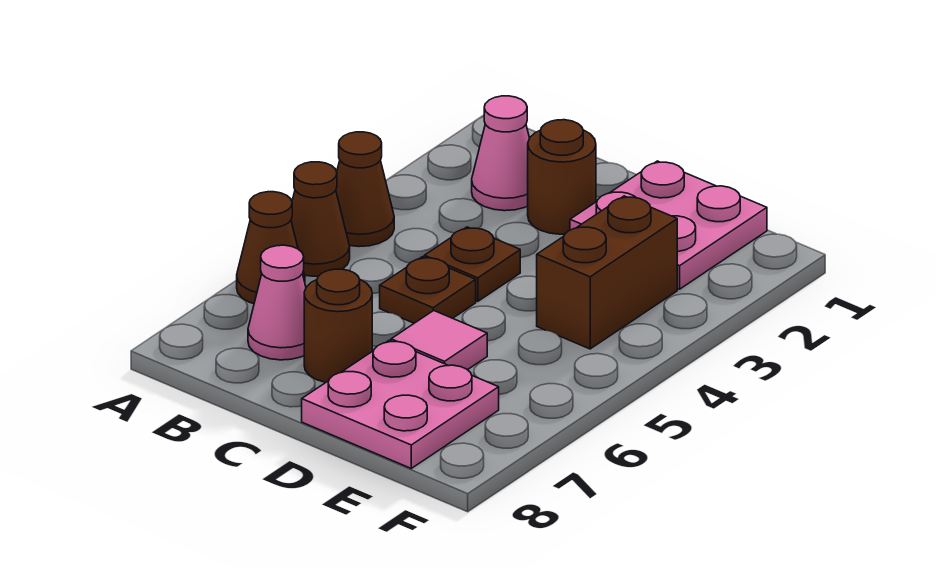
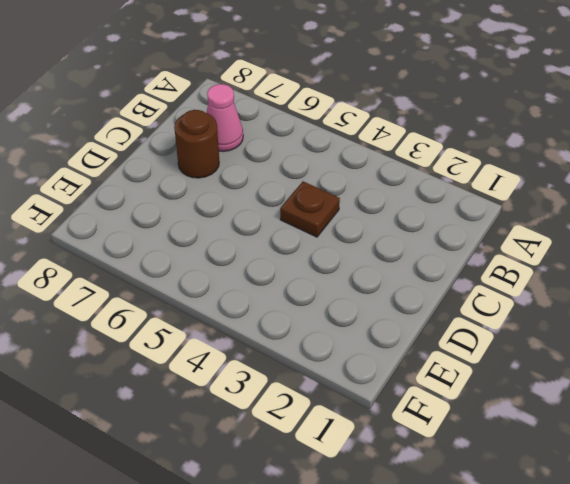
none -> brown 1x1 cone [336,132,394,247]
none -> brown 1x1 cone [291,162,350,276]
none -> brown 1x1 cone [237,192,305,304]

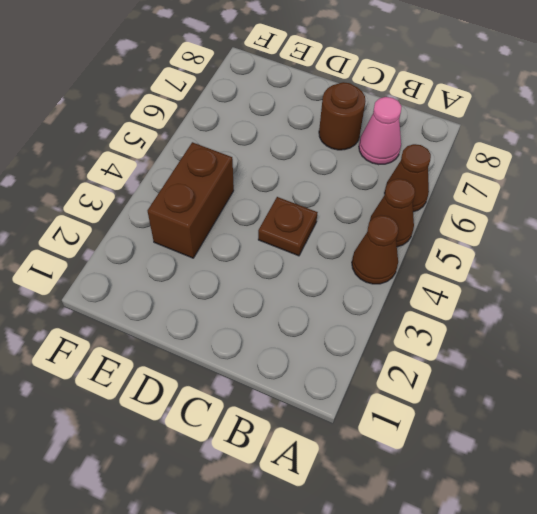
none -> pink 1x1 cone [472,96,530,211]
none -> brown 1x1 round brick [528,120,596,234]
none -> brown 1x1 plate [380,257,476,323]

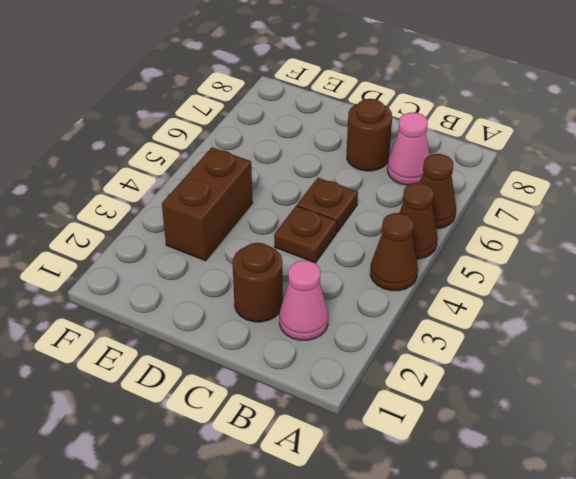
none -> pink 2x2 plate [570,161,767,289]
none -> pink 1x1 tile [391,310,487,370]
none -> pink 2x2 plate [302,341,499,468]

